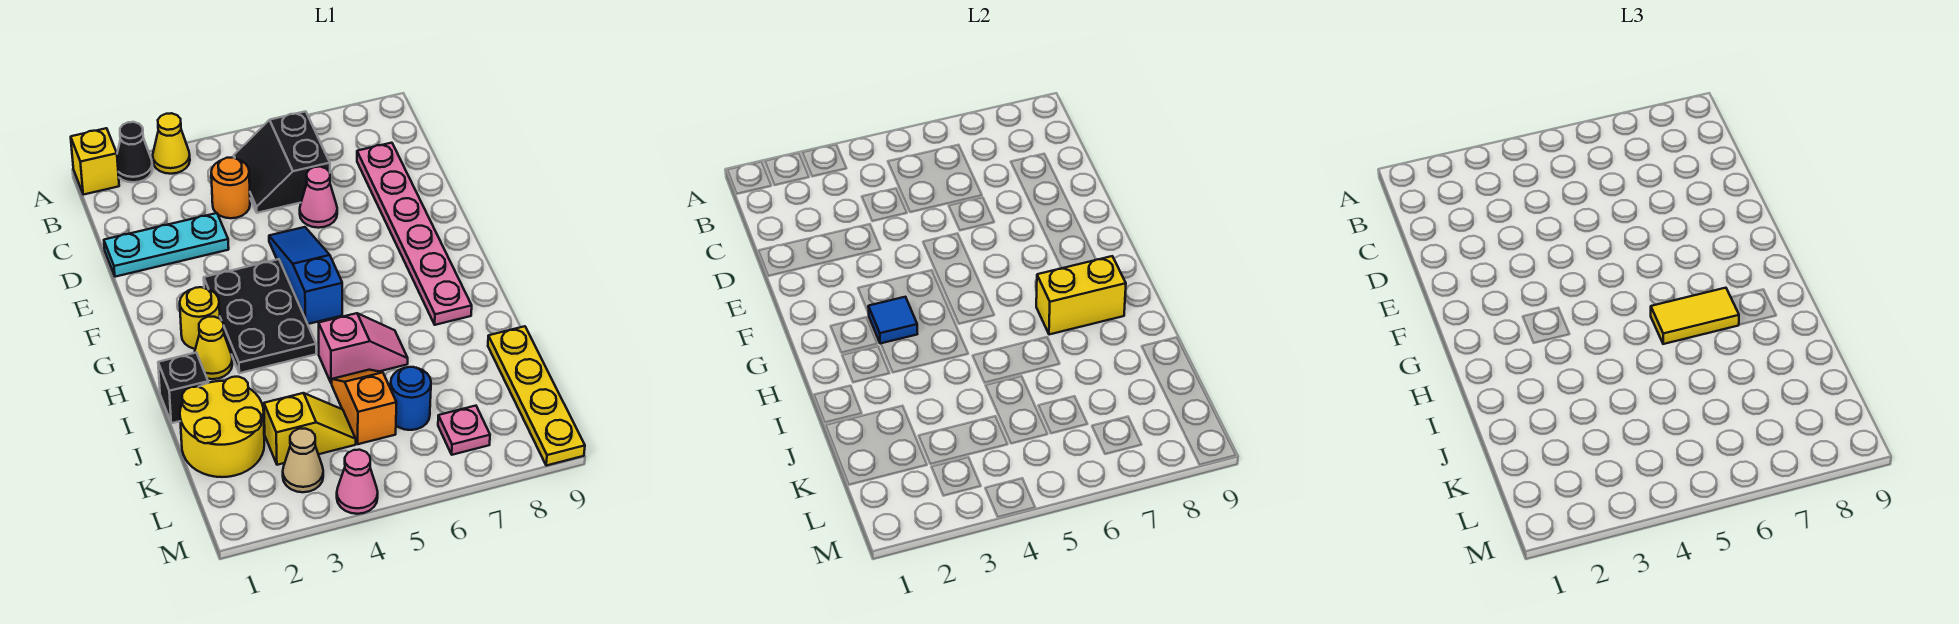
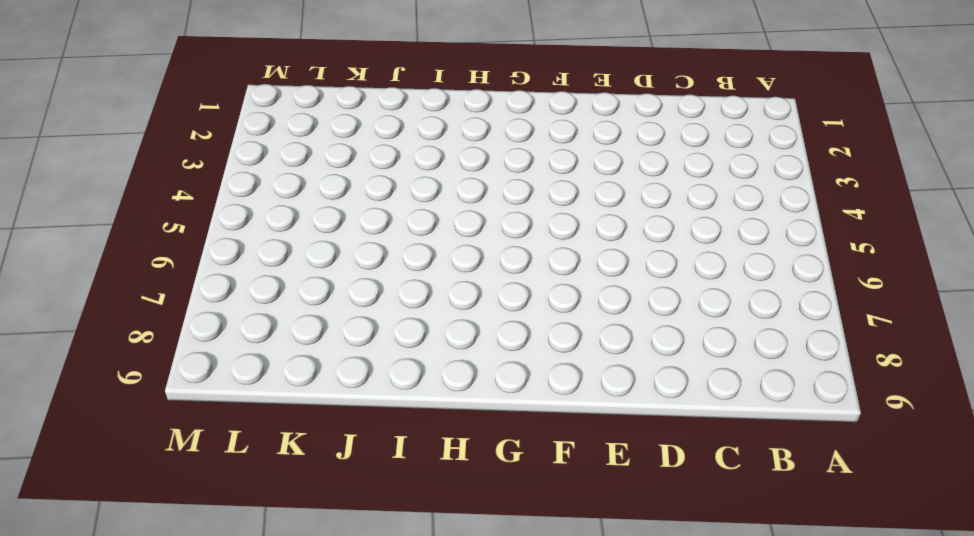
none -> yellow 1x1 brick [71,128,119,195]
none -> black 1x1 cone [117,122,152,182]
none -> yellow 1x1 cone [153,113,190,174]

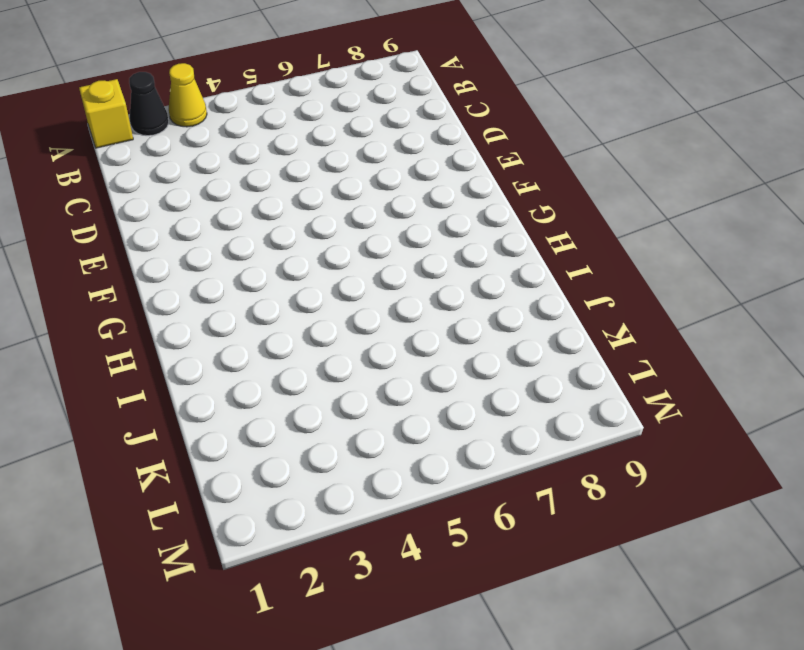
none -> black 2x2 slope [234,111,330,213]
none -> orange 1x1 round brick [211,158,250,218]
none -> pink 1x6 plate [357,143,472,325]

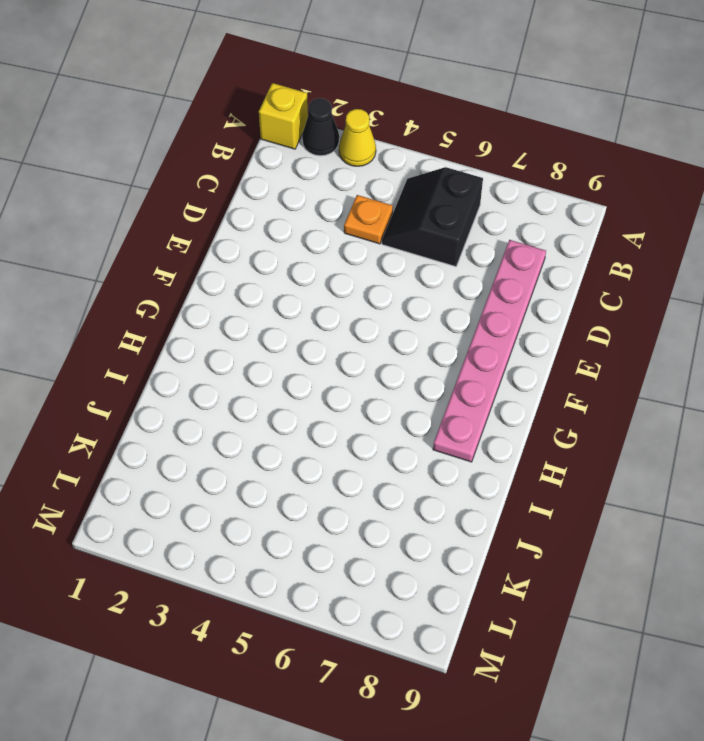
orange 1x1 plate [344,195,393,244] -> orange 1x1 round brick [211,158,250,218]
none -> cyan 1x3 plate [104,213,229,277]
none -> pink 1x1 cone [300,167,337,228]
none -> blue 1x3 slope [269,227,342,324]

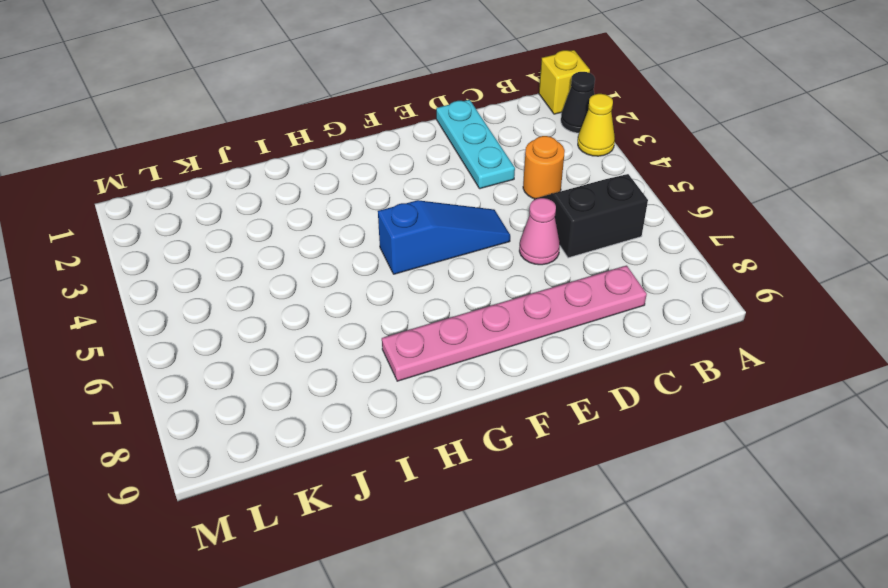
none -> black 2x3 plate [204,259,316,373]
none -> yellow 1x1 round brick [180,287,220,349]
none -> yellow 1x1 cone [194,317,232,379]

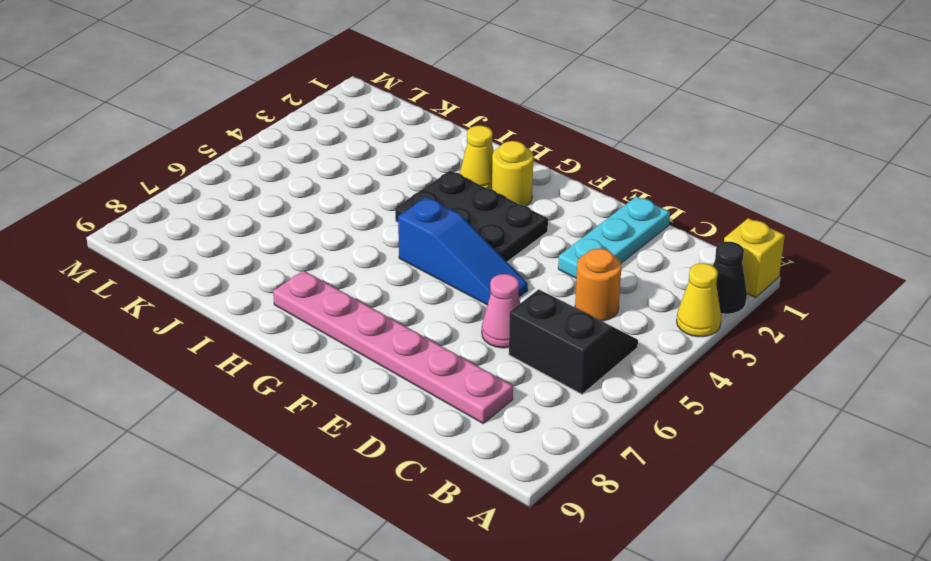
none -> black 1x1 brick [158,353,208,423]
none -> pink 1x2 slope [319,313,408,383]
none -> yellow 2x2 round brick [180,377,264,477]

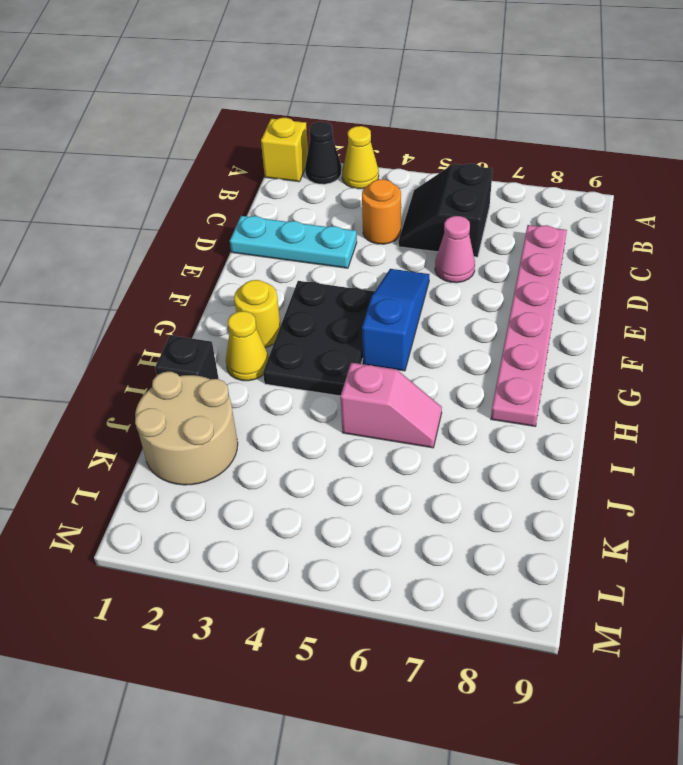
tan 2x2 round brick [135,372,238,485] -> yellow 2x2 round brick [180,377,264,477]
none -> orange 1x2 slope [332,370,397,444]
none -> yellow 1x4 plate [488,326,585,466]
none -> yellow 1x2 slope [264,393,356,465]

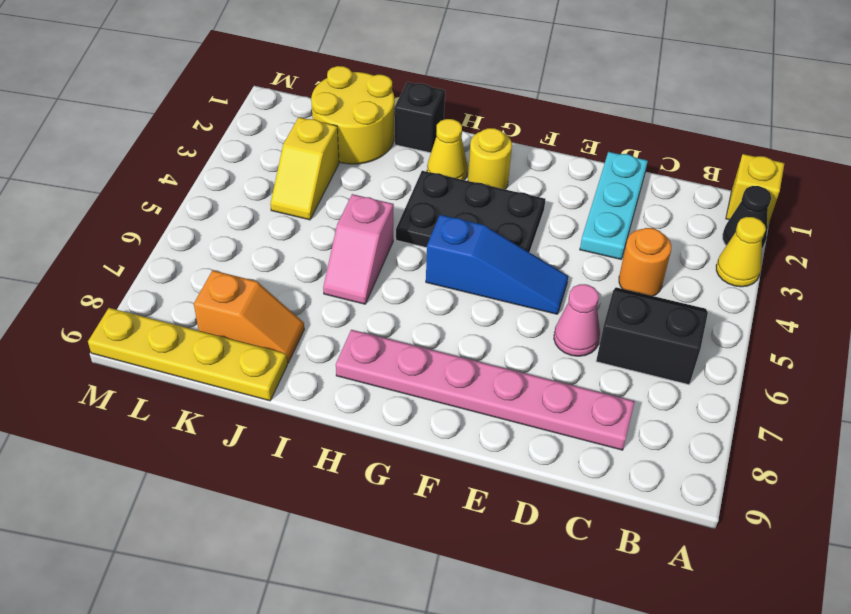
orange 1x2 slope [194,270,304,363] -> orange 1x2 slope moved to [332,370,397,444]
none -> blue 1x1 round brick [391,367,431,430]
none -> tan 1x1 cone [283,429,323,492]
none -> pink 1x1 plate [438,406,490,455]

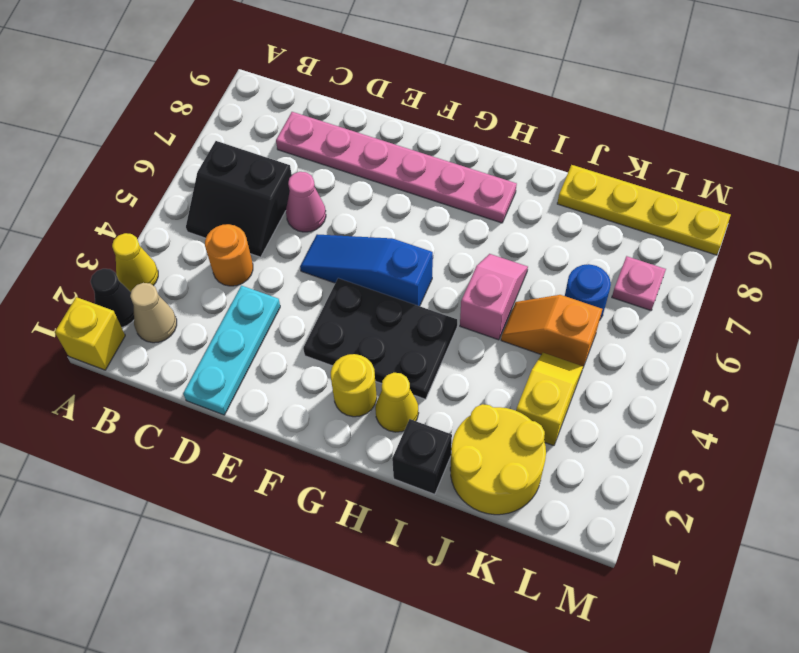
tan 1x1 cone [130,283,177,343] -> tan 1x1 cone moved to [283,429,323,492]
none -> pink 1x1 cone [337,450,378,514]
none -> blue 1x1 tile [868,297,917,344]
none -> yellow 1x2 brick [1036,256,1126,334]

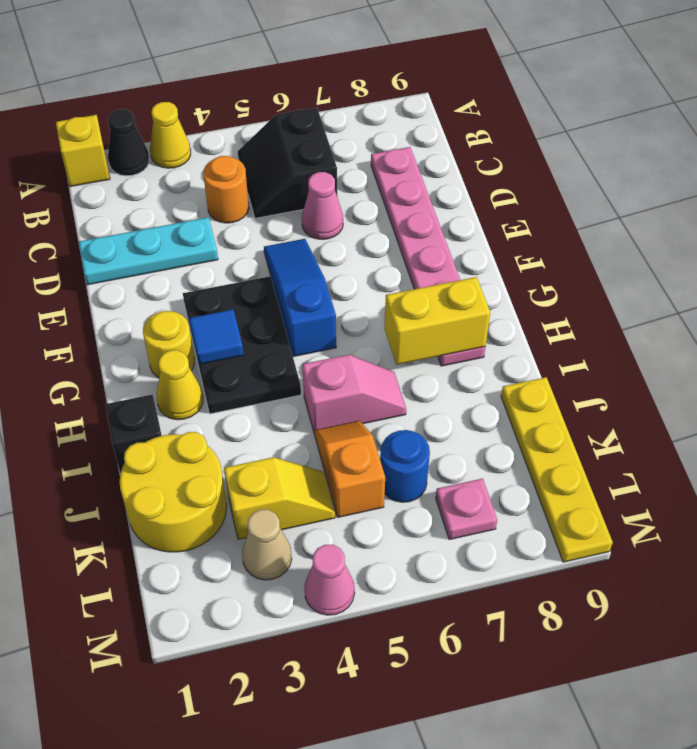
none -> yellow 1x2 tile [1651,288,1739,344]

